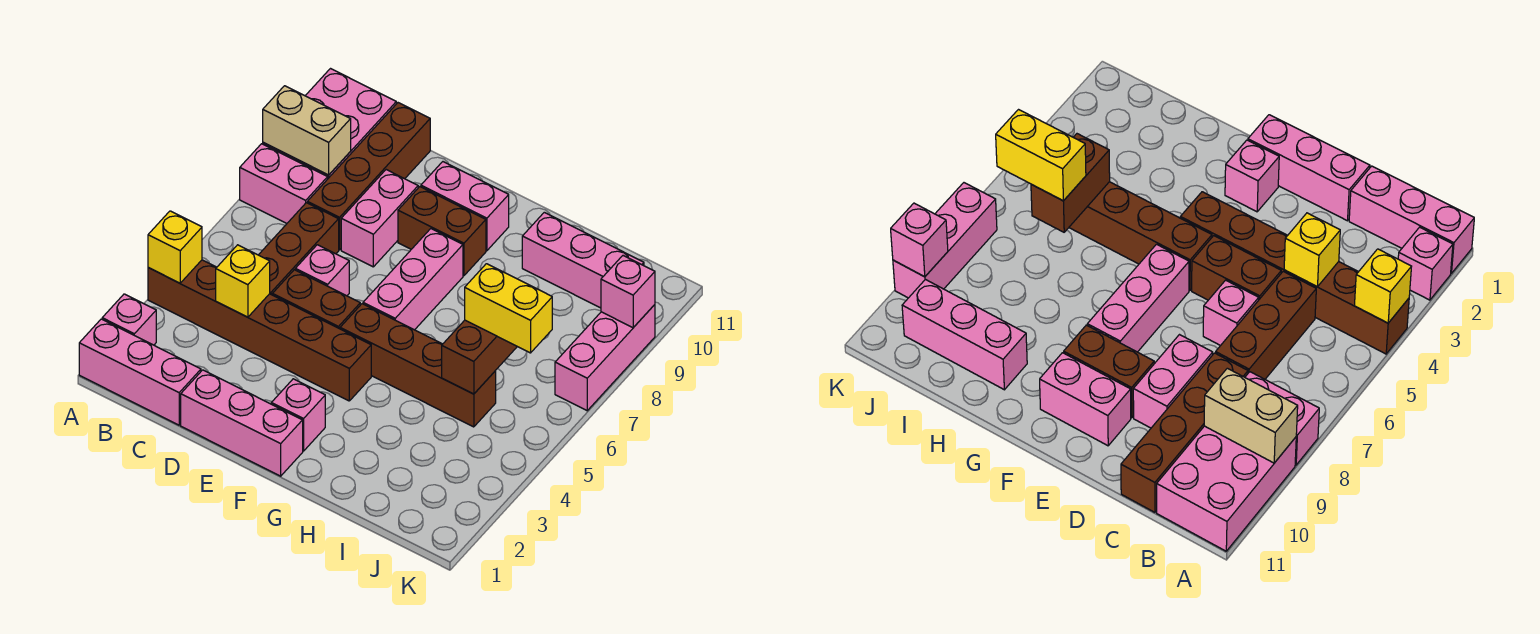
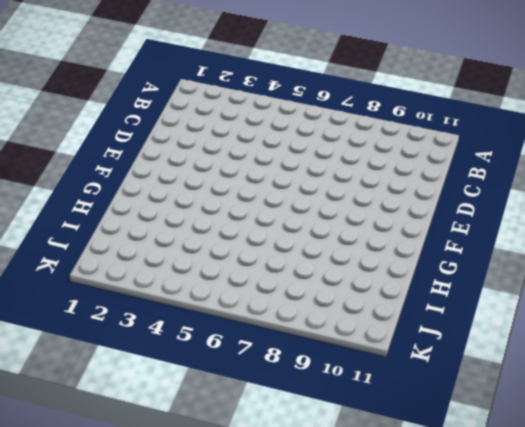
none -> pink 1x3 brick [79,319,201,425]
none -> pink 1x1 brick [102,294,156,345]
none -> brown 1x6 brick [148,260,371,401]

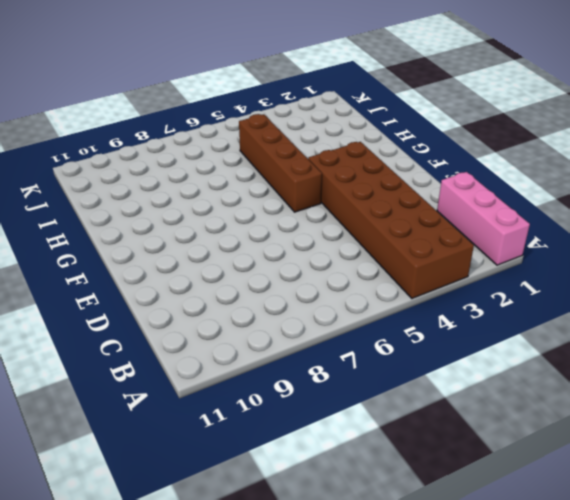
brown 2x6 brick [308,142,474,298] -> brown 1x6 brick [148,260,371,401]
none -> pink 1x1 brick [102,294,156,345]
none -> pink 1x2 brick [240,144,328,223]
none -> pink 2x3 brick [263,69,396,178]

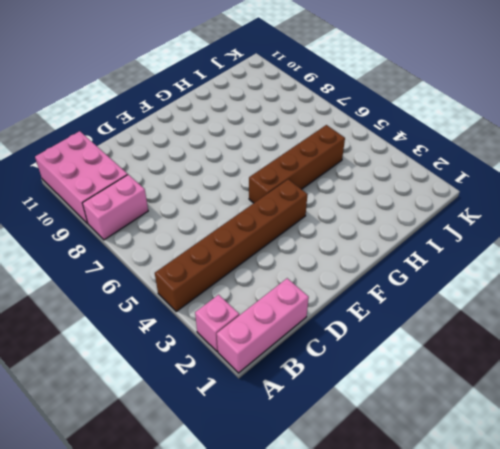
none -> brown 1x3 brick [259,203,339,295]
none -> brown 1x4 brick [307,103,430,250]
none -> pink 1x3 brick [181,370,303,476]

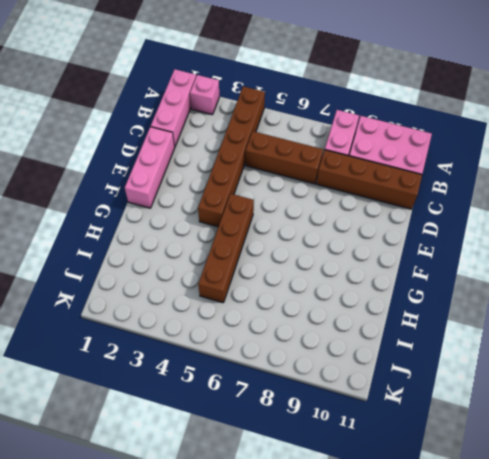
none -> brown 1x2 brick [272,270,360,329]
none -> pink 1x1 brick [295,245,349,296]
none -> pink 1x2 brick [341,170,418,267]

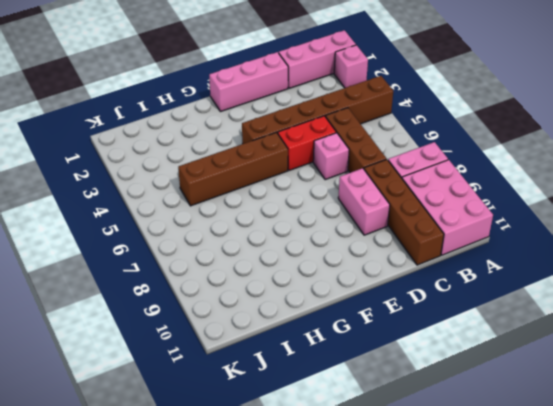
red 1x2 brick [278,116,336,170] -> brown 1x2 brick [272,270,360,329]
none -> brown 1x2 brick [398,187,486,276]
none -> pink 1x2 brick [421,162,509,251]
none -> pink 1x1 brick [271,379,325,451]

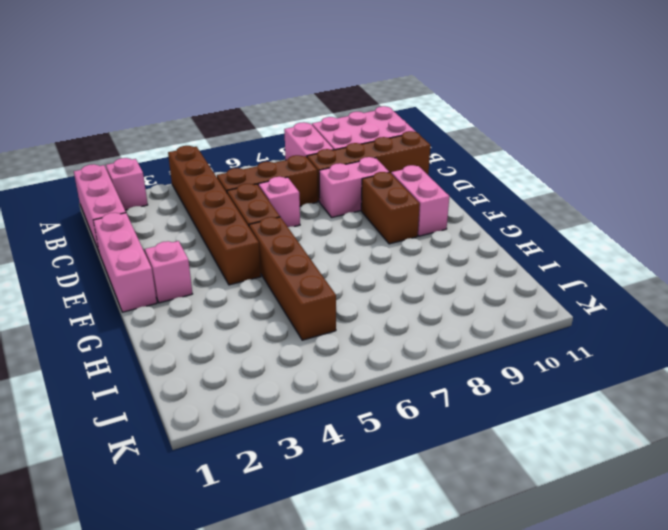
none -> pink 1x3 brick [363,229,463,330]
none -> pink 1x3 brick [522,212,644,308]
none -> pink 1x3 brick [555,305,655,411]

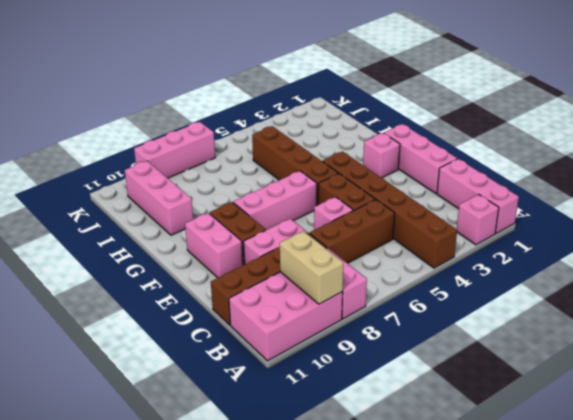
none -> yellow 1x1 brick [148,211,202,283]
none -> yellow 1x1 brick [216,245,270,317]
none -> brown 1x2 brick [442,320,517,394]

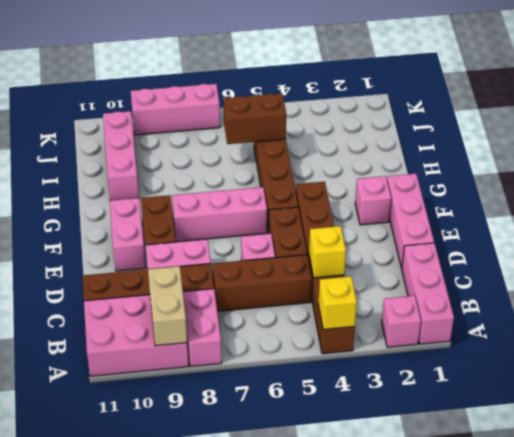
none -> pink 1x1 brick [601,256,655,328]
none -> yellow 1x2 brick [465,264,552,353]

